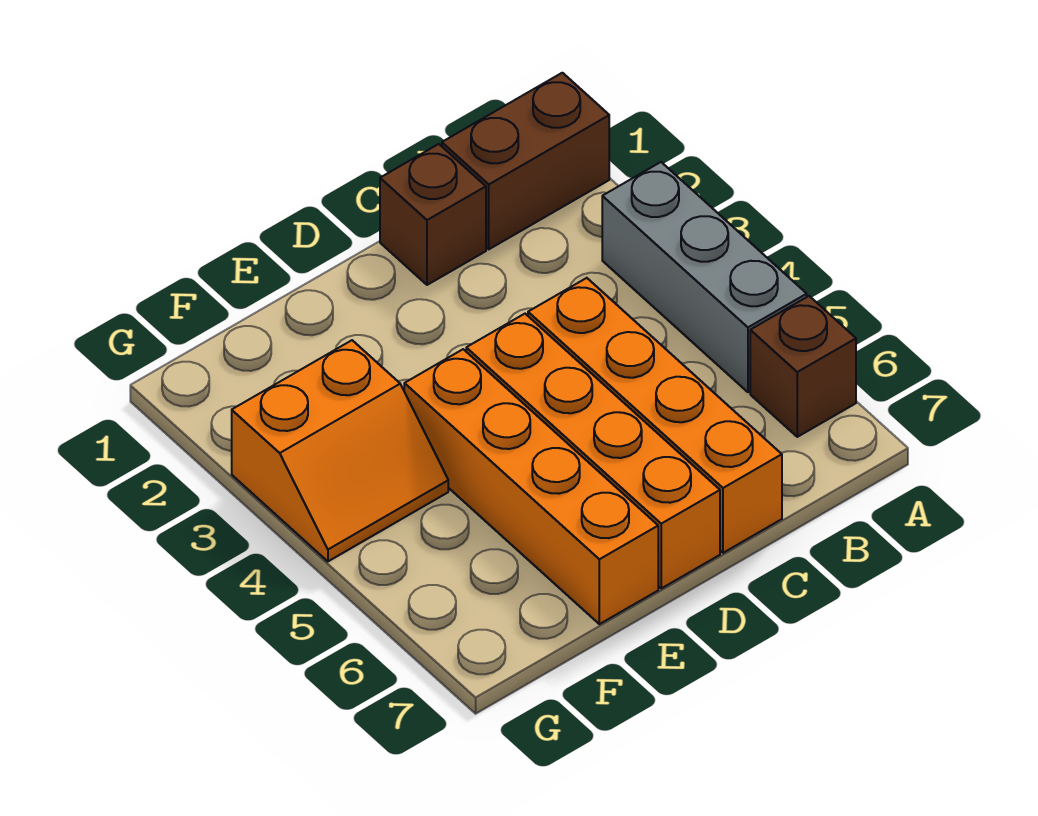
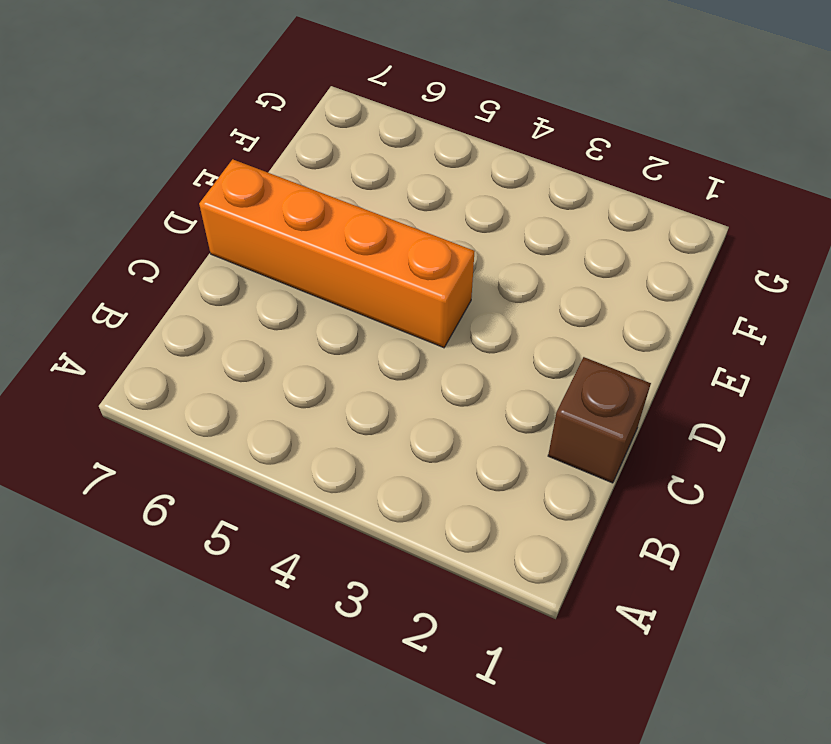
none -> brown 1x2 brick [442,73,609,249]
none -> grey 1x3 brick [602,162,807,392]

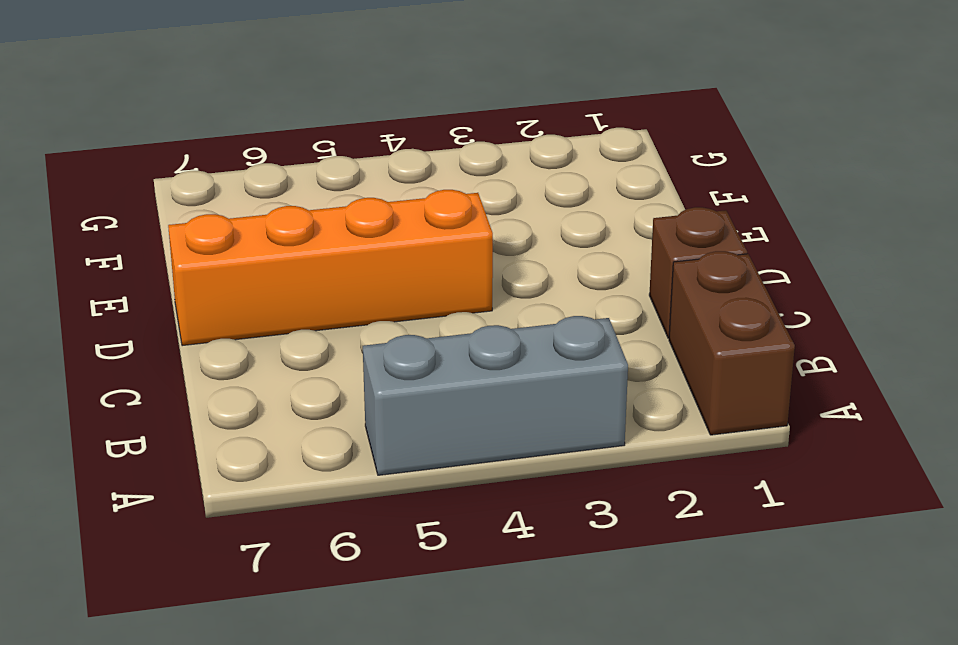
none -> brown 1x1 brick [750,296,856,437]
none -> orange 1x4 brick [528,278,782,553]

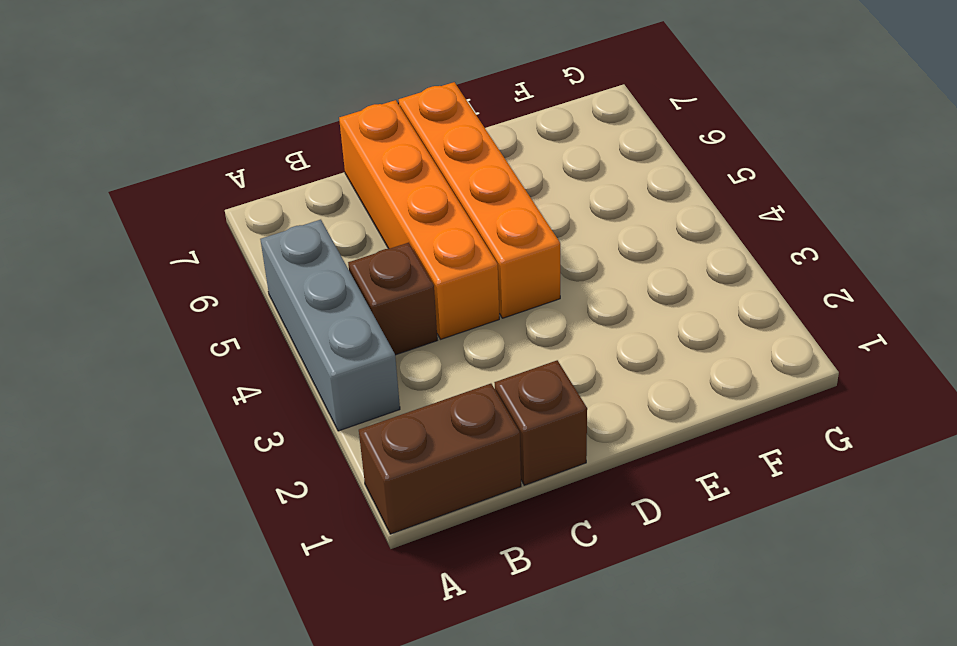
brown 1x1 brick [348,243,437,355] -> brown 1x1 brick moved to [750,296,856,437]
none -> orange 1x4 brick [404,349,658,624]
none -> orange 2x2 slope [232,340,448,561]

